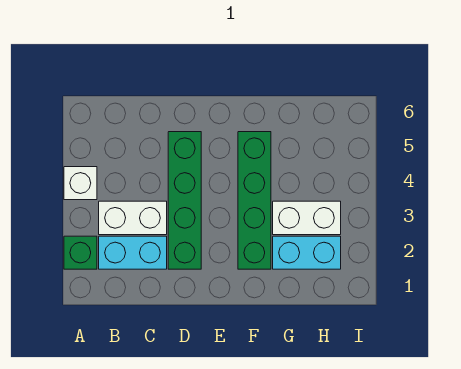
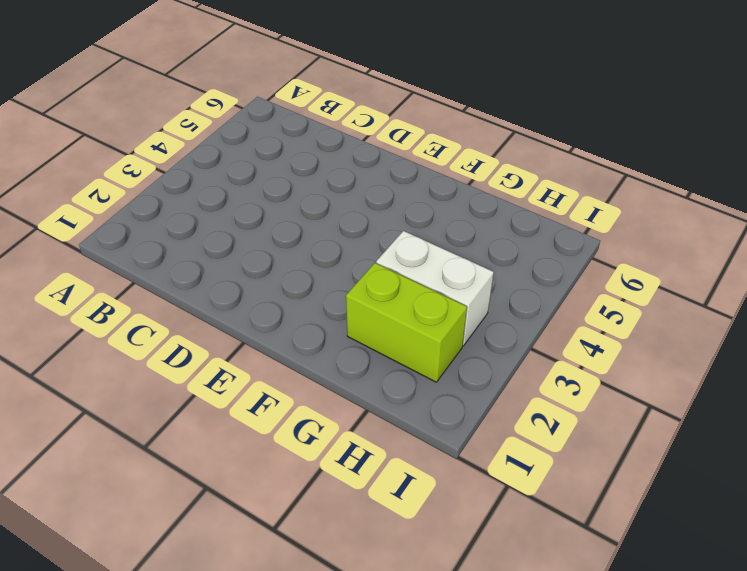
lime 1x2 brick [346,263,467,382] -> cyan 1x2 brick [273,236,341,269]
none -> green 1x1 brick [64,236,97,269]
none -> white 1x1 brick [64,167,97,200]

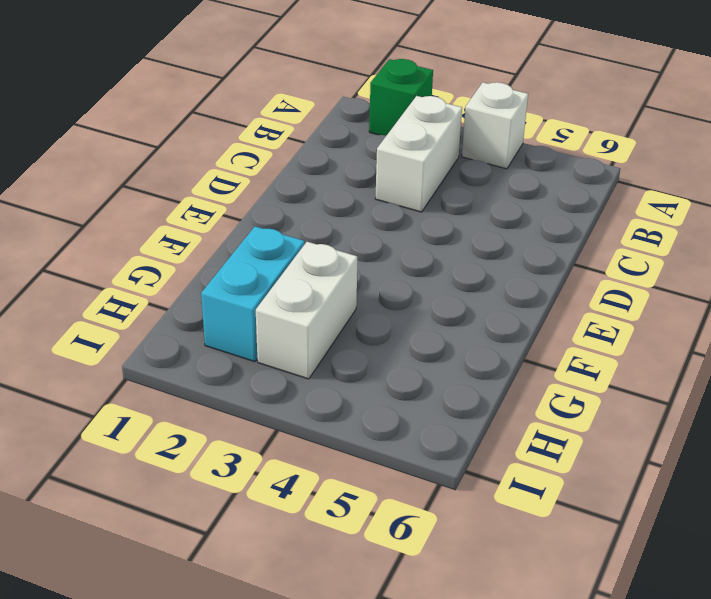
none -> cyan 1x2 brick [99,236,167,269]
none -> green 1x4 brick [168,132,201,269]

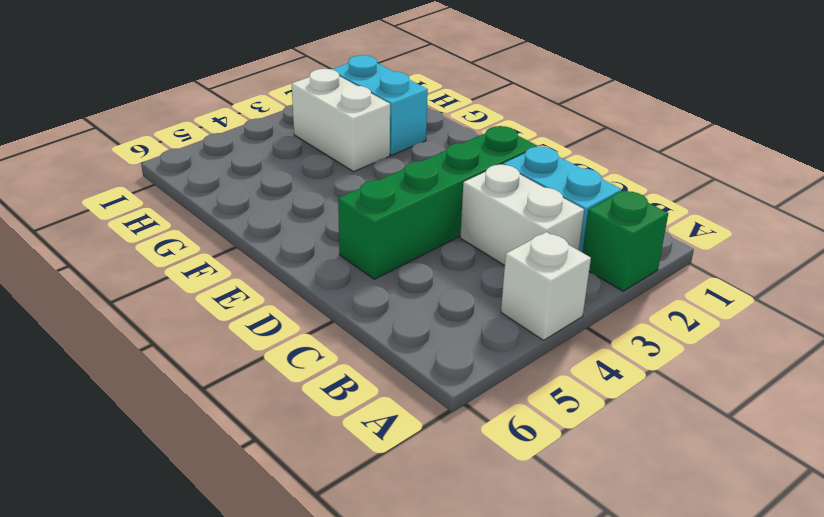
none -> green 1x4 brick [238,132,271,269]

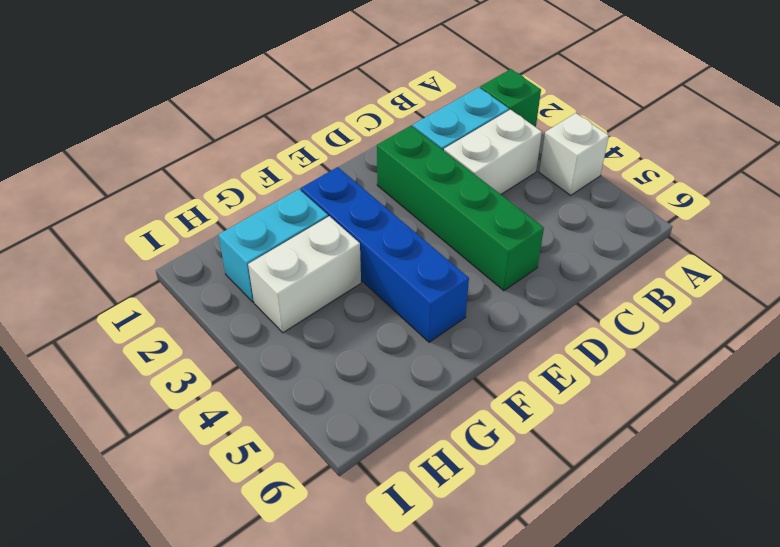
blue 1x4 brick [301,167,469,342] -> green 1x4 brick [238,132,271,269]

